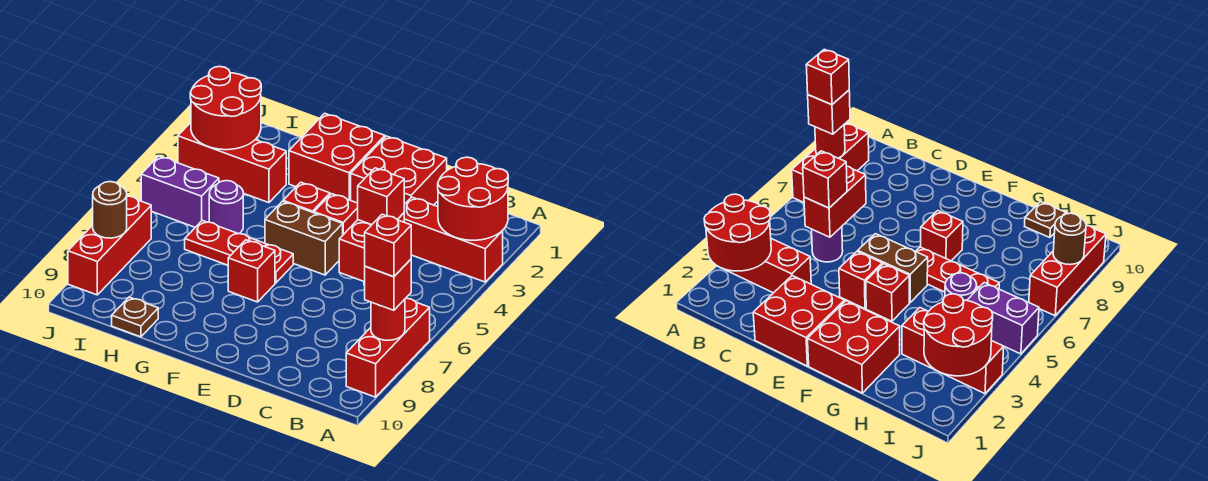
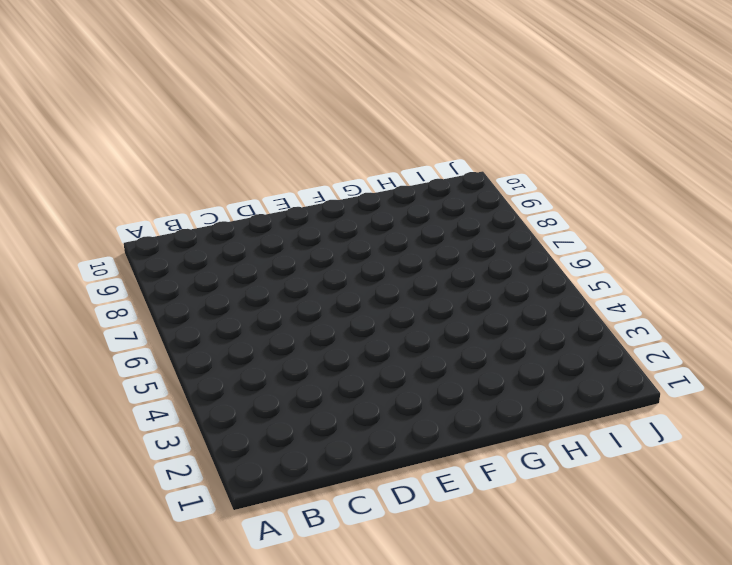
none -> red 1x3 brick [404,197,503,282]
none -> red 1x3 brick [346,298,430,397]
none -> purple 1x1 round brick [812,227,843,262]

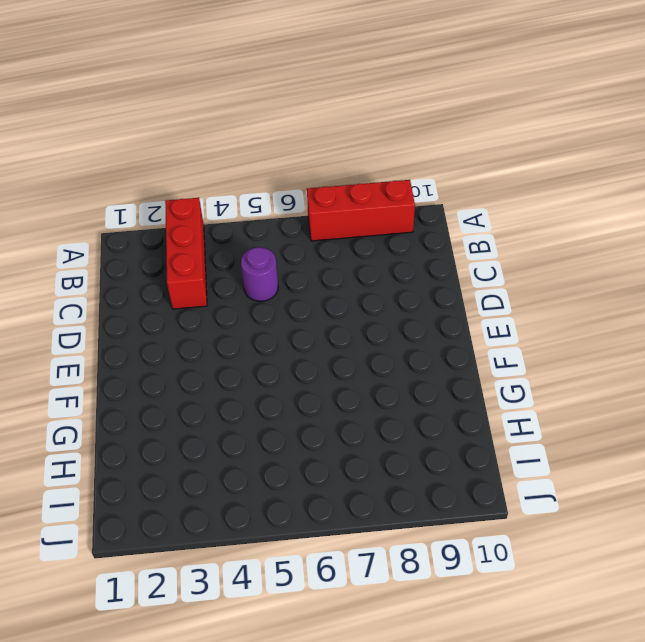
none -> red 2x2 brick [351,136,447,205]
none -> red 1x1 brick [314,194,358,235]
none -> brown 1x2 brick [265,201,343,275]

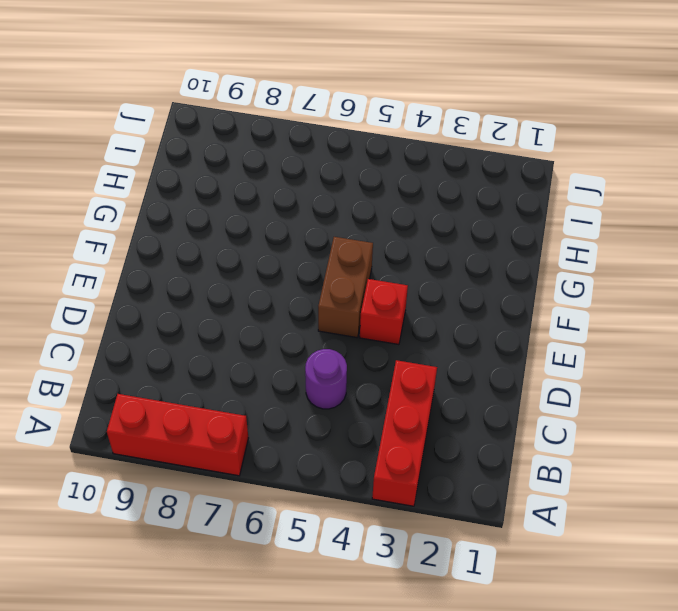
none -> red 2x2 brick [351,136,447,205]
none -> red 2x2 brick [289,113,385,200]
none -> red 1x1 brick [283,182,330,213]

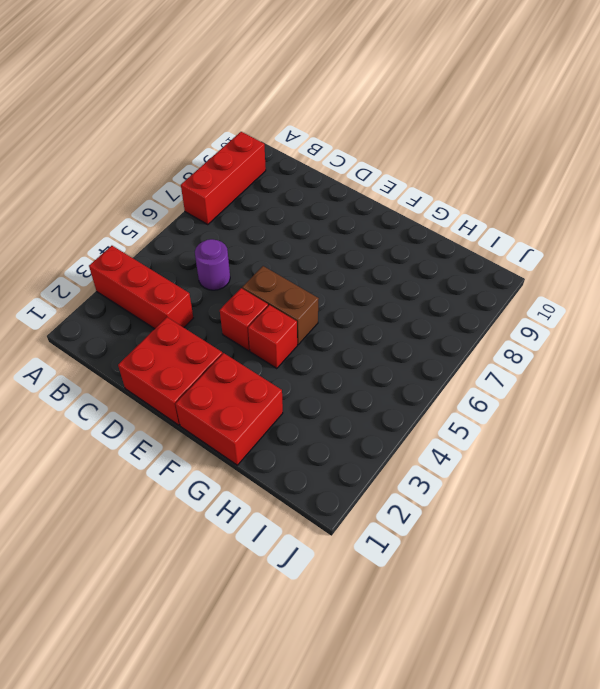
none -> red 1x3 plate [185,220,293,283]
none -> red 1x1 brick [228,240,275,302]
none -> red 1x3 brick [178,123,286,203]

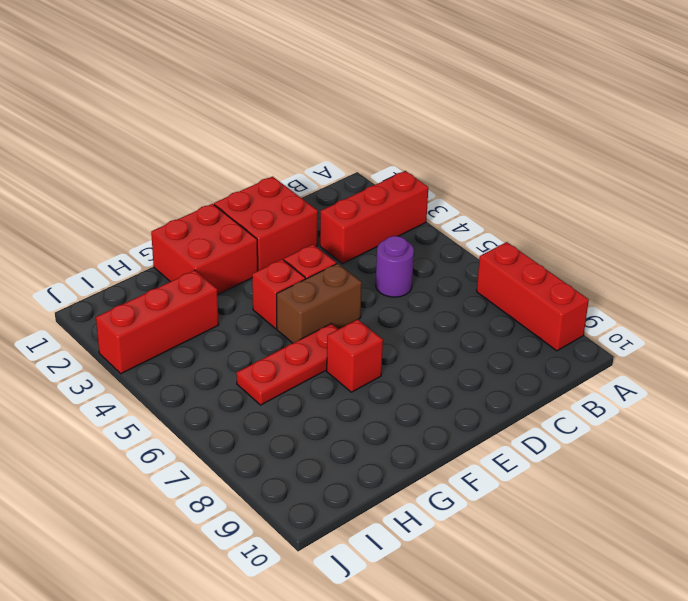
none -> purple 1x1 round brick [209,181,243,234]
none -> brown 1x1 plate [112,297,158,337]
none -> purple 1x2 brick [141,156,219,227]

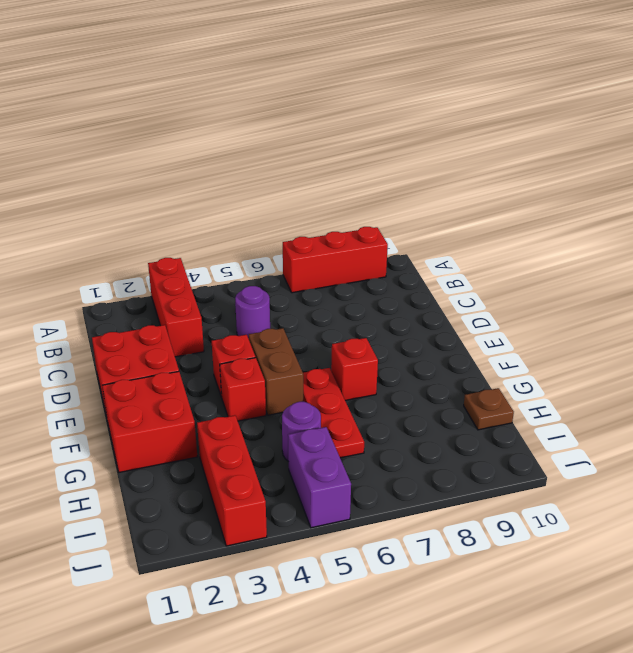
none -> red 1x3 brick [68,196,151,295]
none -> red 2x2 round brick [438,157,508,240]
none -> red 1x1 round brick [371,299,405,340]

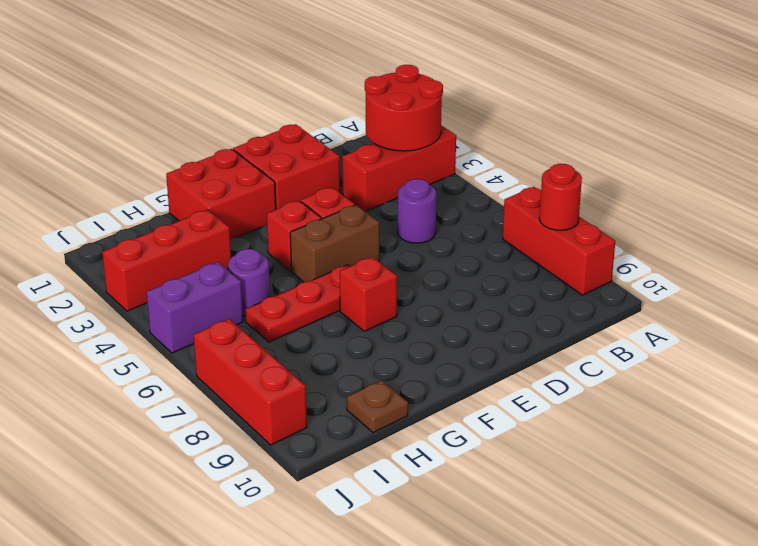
none -> red 1x2 brick [339,213,404,282]
none -> red 2x2 round brick [190,66,261,150]
none -> brown 1x1 round brick [93,182,127,238]

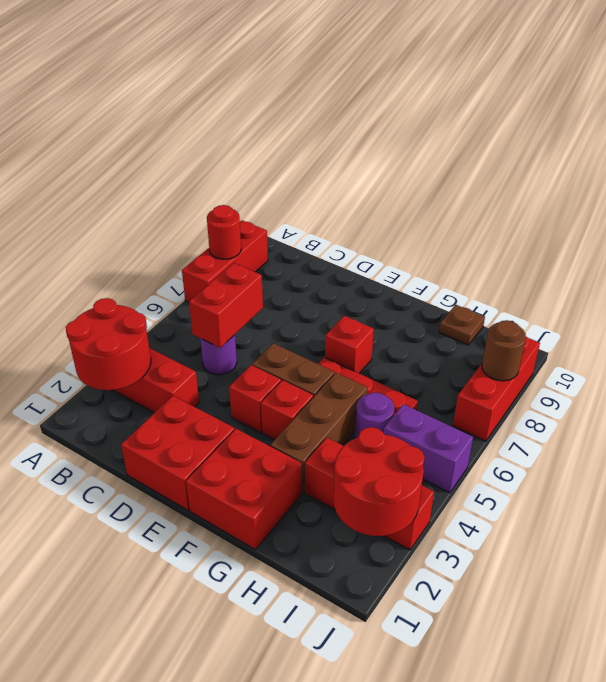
brown 1x3 brick [270,373,367,492] -> none
none -> red 1x1 brick [365,259,411,310]
none -> red 1x1 brick [358,168,404,225]
none -> red 1x1 brick [365,214,411,277]

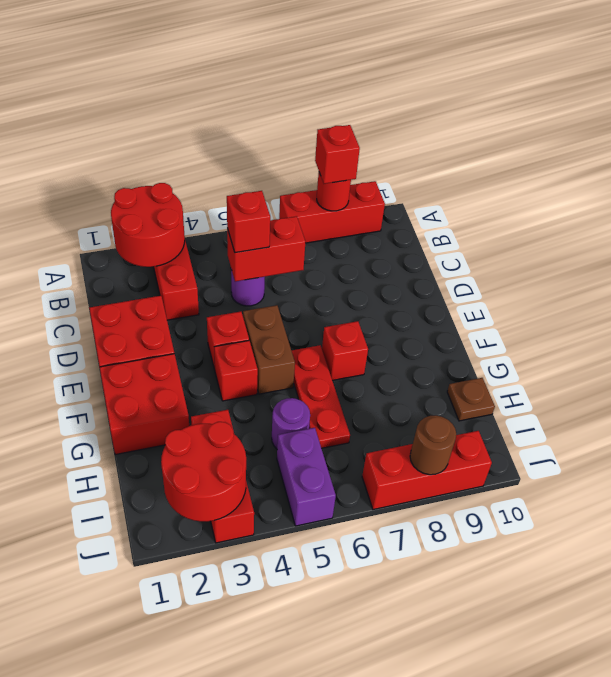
none -> red 1x1 brick [365,214,411,277]

